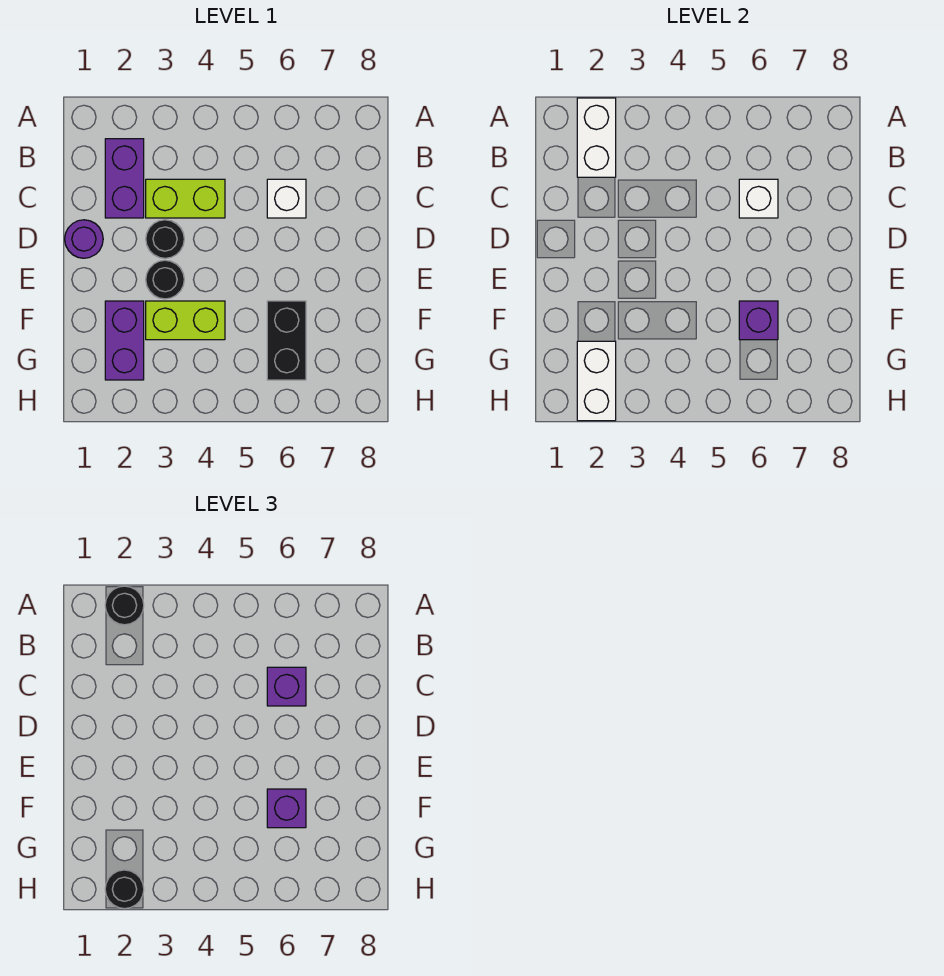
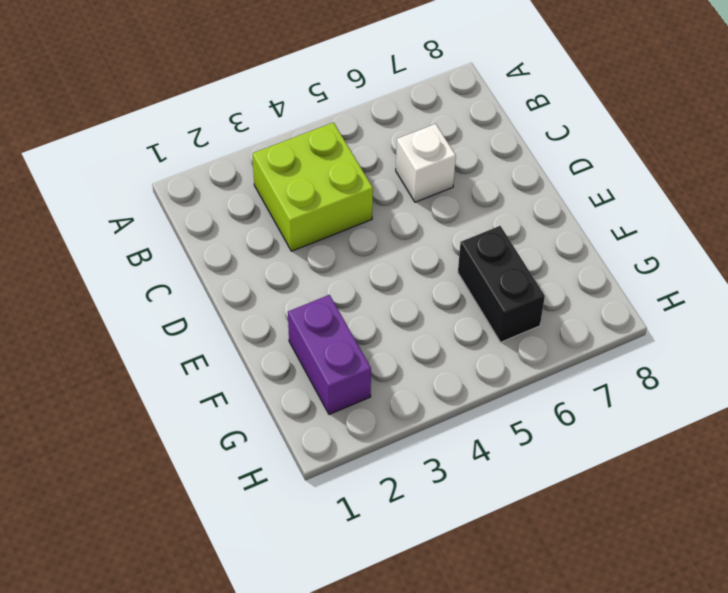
lime 2x2 brick [252,123,373,251] -> lime 1x2 brick [146,179,225,218]
none -> purple 1x2 brick [105,139,144,218]
none -> purple 1x1 round brick [65,220,103,258]
none -> black 1x1 round brick [146,220,184,258]

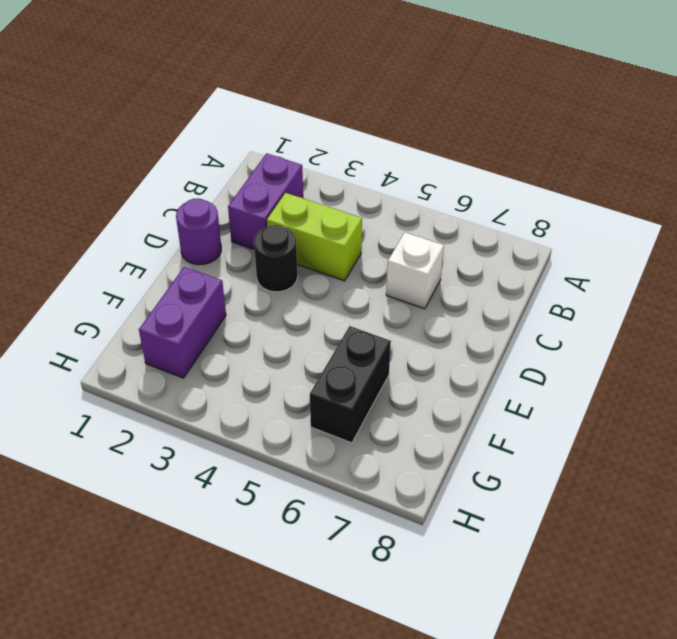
none -> black 1x1 round brick [146,260,184,299]
none -> lime 1x2 brick [146,301,225,340]
none -> white 1x2 brick [577,98,616,177]

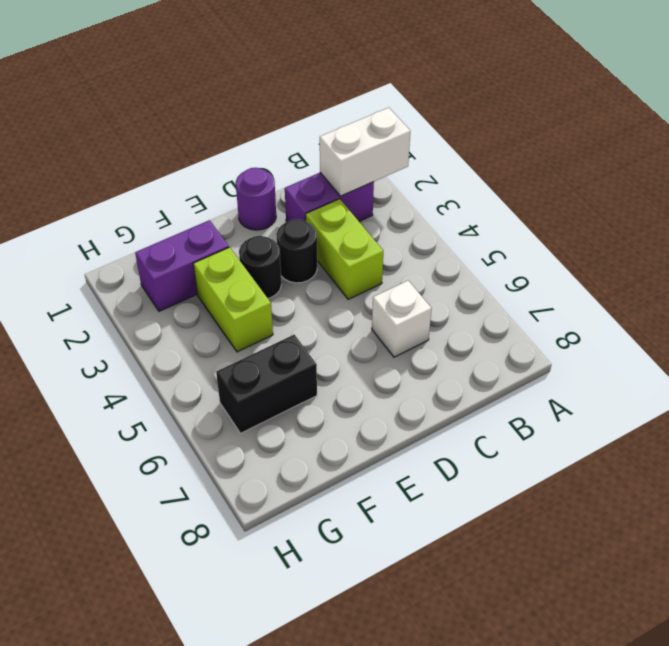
none -> white 1x1 brick [739,179,778,218]
none -> purple 1x1 brick [739,301,778,340]
none -> white 1x2 brick [577,341,616,421]

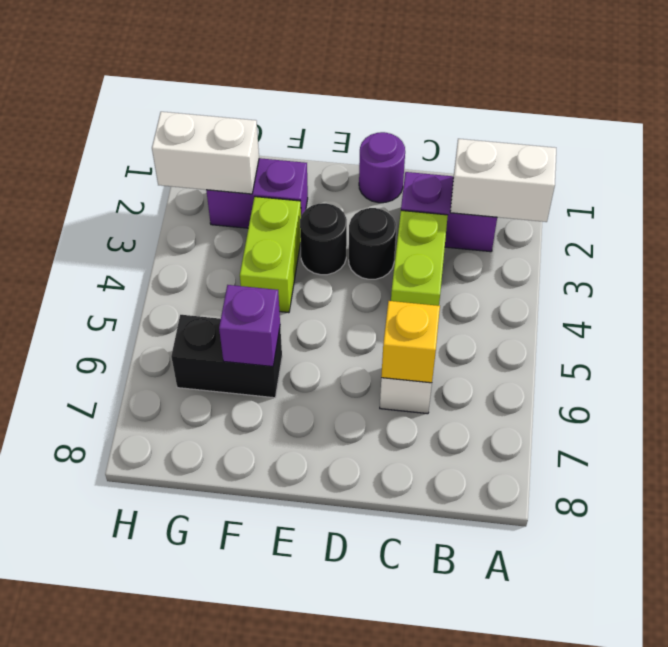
yellow 1x1 brick [381,301,440,383] -> white 1x1 brick [739,179,778,218]
none -> black 1x1 round brick [105,586,144,625]
none -> purple 1x1 brick [267,667,306,706]
none -> purple 1x1 brick [267,789,306,828]

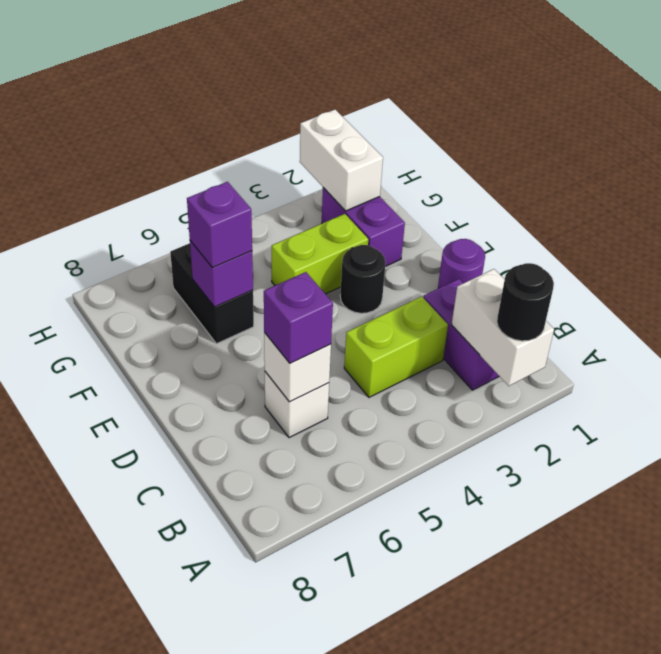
none -> black 1x1 round brick [146,220,184,258]
none -> black 1x1 round brick [105,870,144,909]

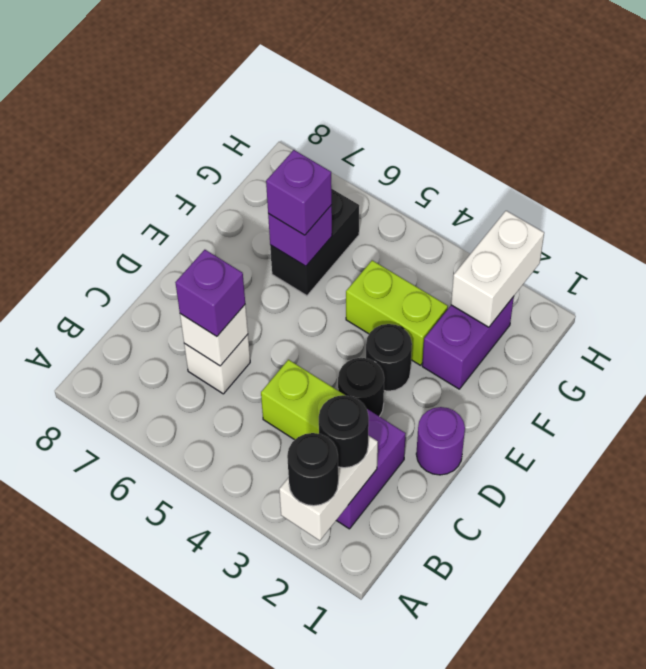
black 1x1 round brick [319,395,369,468] -> black 1x1 round brick moved to [105,870,144,909]

